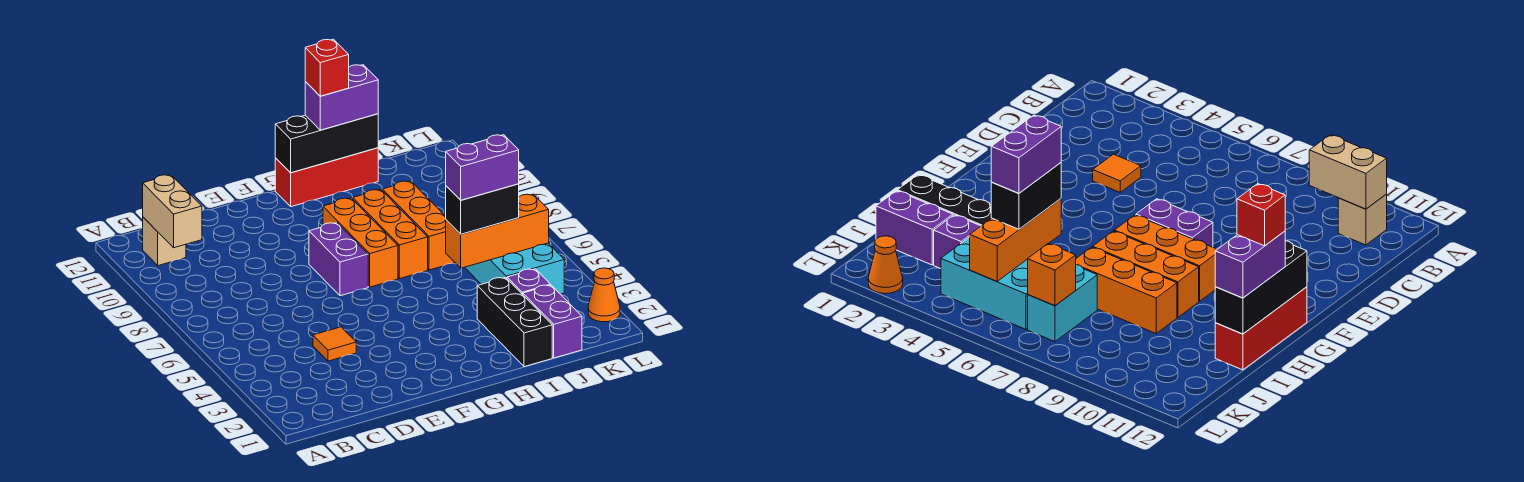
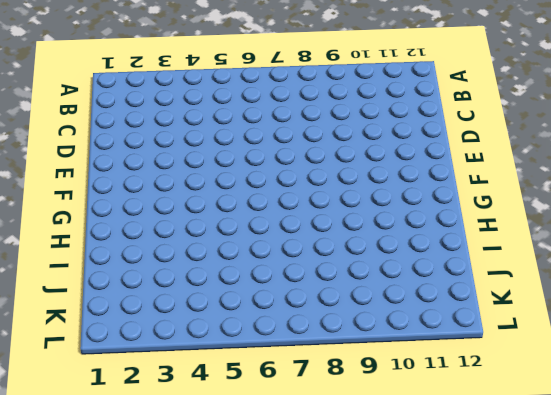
none -> tan 1x1 brick [143,217,186,266]
none -> orange 1x1 tile [313,327,356,361]
none -> purple 1x2 brick [309,223,368,296]

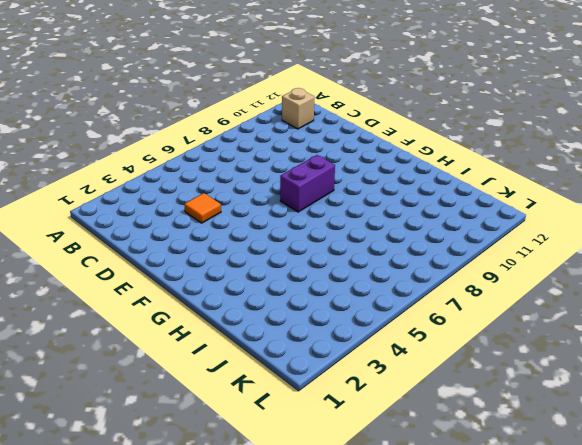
none -> orange 1x3 brick [323,198,398,287]
none -> red 1x3 brick [275,148,378,207]
none -> orange 1x3 brick [353,190,428,279]

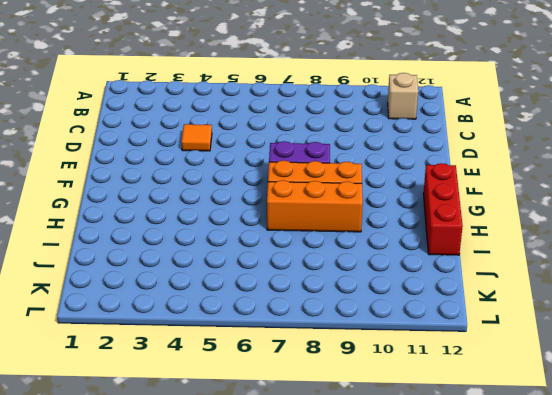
none -> black 1x3 brick [477,278,552,367]
none -> orange 1x3 brick [382,181,455,270]
none -> purple 1x2 brick [523,285,582,358]

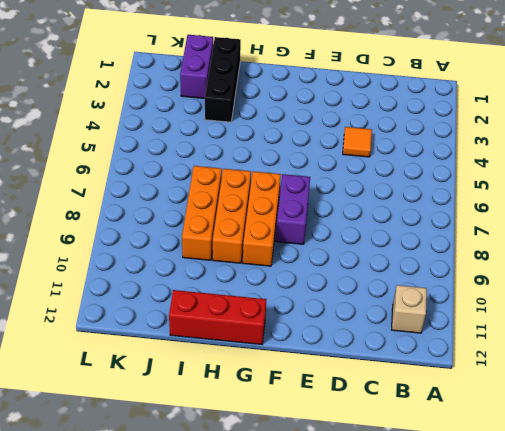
none -> purple 1x1 brick [507,269,550,295]
none -> cyan 2x3 brick [465,243,564,294]
none -> cyan 1x2 brick [1028,265,1097,342]

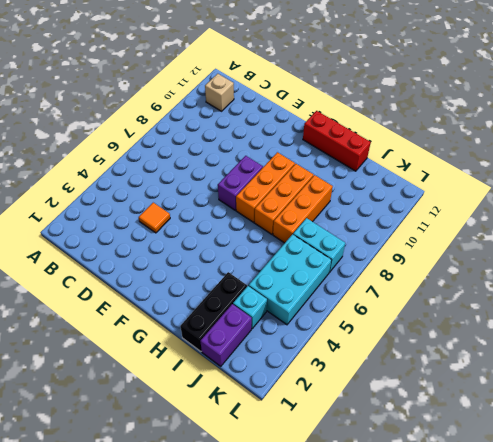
cyan 1x1 brick [233,286,267,329] -> purple 1x1 brick [507,269,550,295]
none -> orange 1x1 cone [588,268,620,322]
none -> tan 1x2 brick [143,175,202,248]
none -> black 1x3 brick [275,114,378,173]

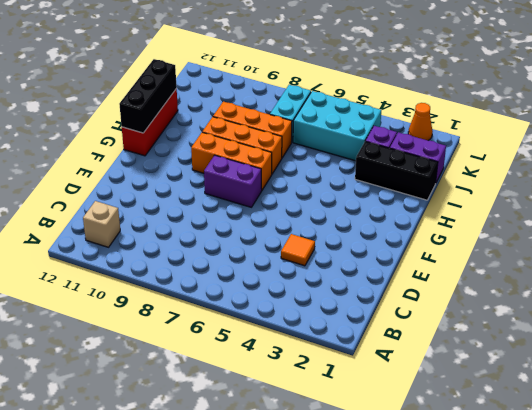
none -> tan 1x2 brick [143,175,202,248]
none -> orange 1x3 brick [446,194,549,268]
none -> orange 1x1 brick [1028,243,1076,306]

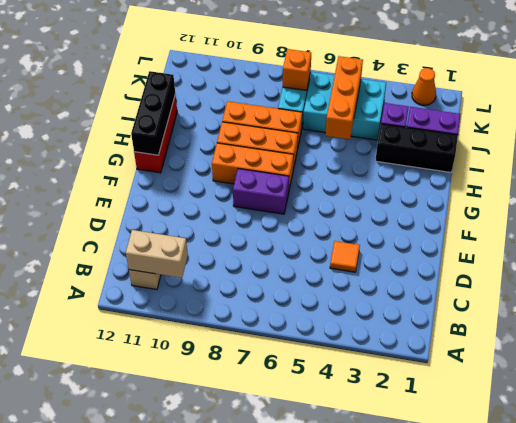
none -> purple 1x2 brick [305,65,378,130]
none -> black 1x2 brick [446,184,519,234]
none -> red 1x1 brick [305,39,349,96]

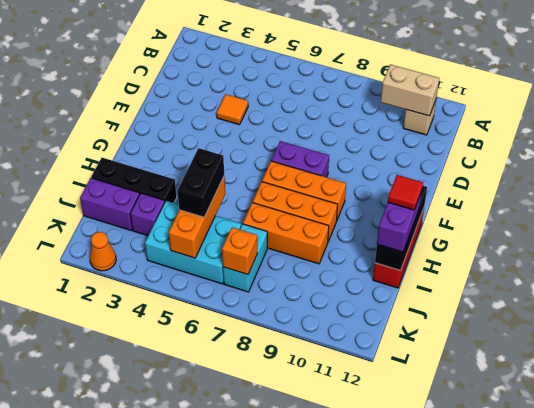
red 1x1 tile [388,175,423,210] -> red 1x1 brick [305,39,349,96]
none -> purple 1x2 brick [446,135,519,200]

